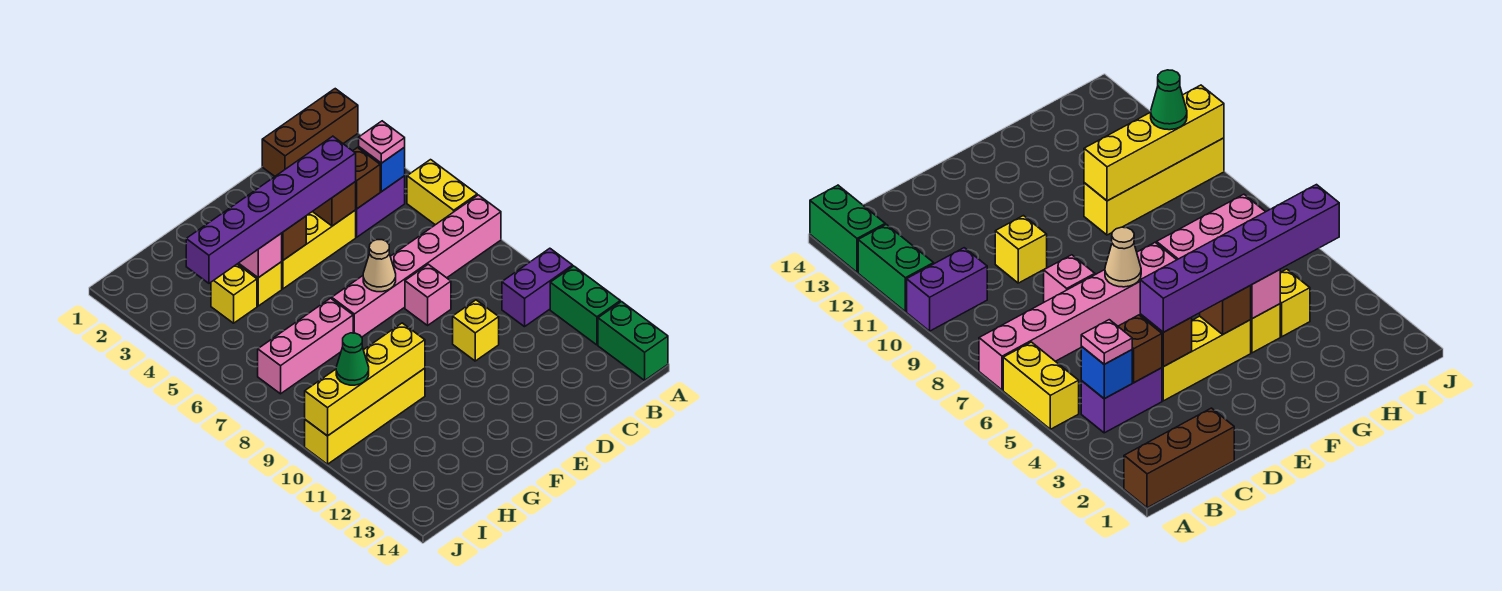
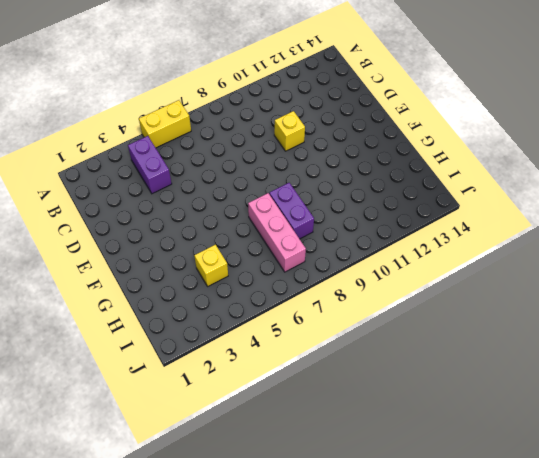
purple 1x2 brick [269,183,314,239] -> purple 1x2 brick moved to [502,248,573,327]
none -> brown 1x3 brick [262,89,358,176]
none -> pink 1x6 brick [332,195,501,337]
none -> green 1x2 brick [550,266,620,345]

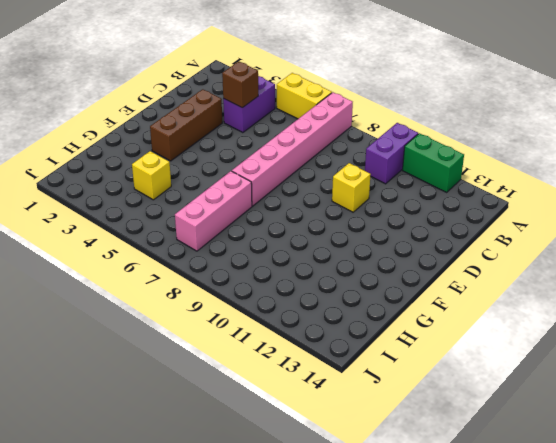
brown 1x3 brick [150,89,222,161] -> brown 1x3 brick moved to [262,89,358,176]
none -> green 1x2 brick [598,302,668,380]
none -> yellow 1x3 brick [282,210,356,289]
none -> pink 1x1 brick [405,264,451,325]

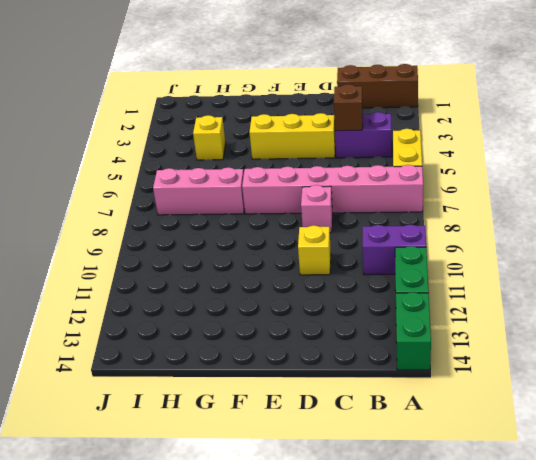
none -> yellow 1x1 brick [238,262,282,306]
none -> yellow 1x4 brick [305,368,425,464]
none -> blue 1x1 brick [359,147,405,192]

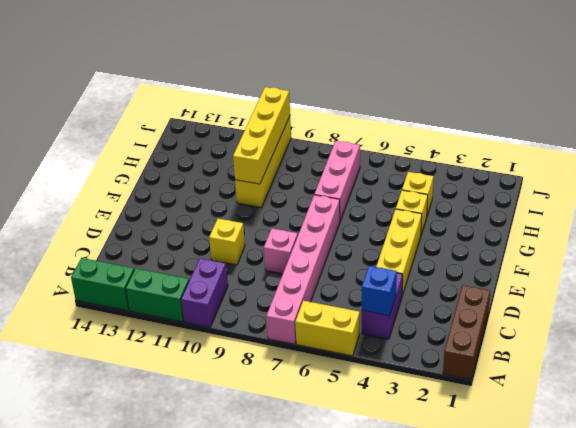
none -> brown 1x1 brick [353,148,380,209]
none -> brown 1x1 brick [312,182,356,226]
none -> tan 1x1 cone [363,240,396,292]

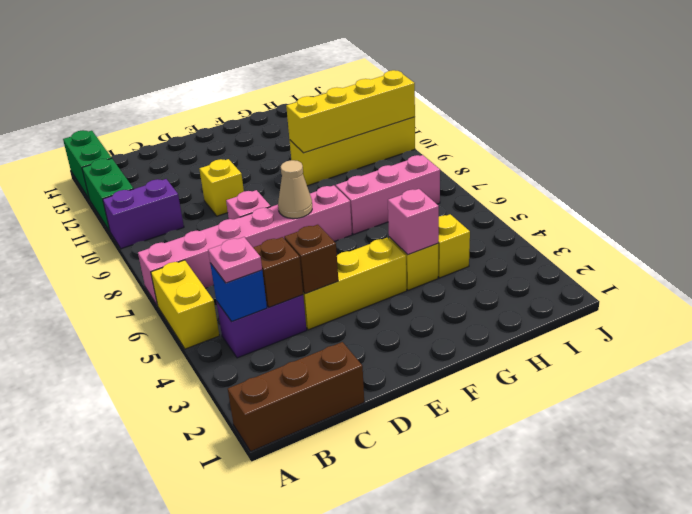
none -> brown 1x1 brick [282,216,306,260]
none -> purple 1x6 brick [186,136,356,283]
none -> green 1x1 cone [336,333,369,385]

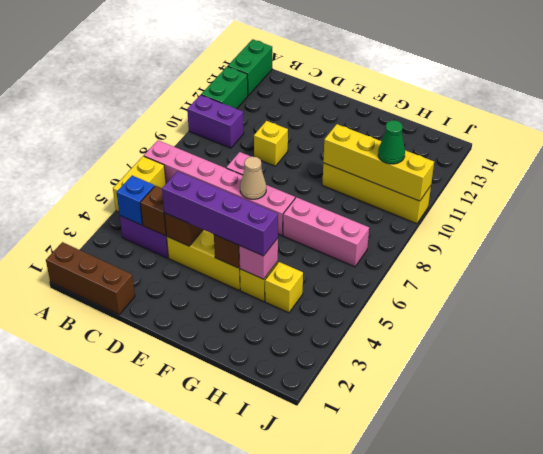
purple 1x4 brick [162,171,278,256] -> purple 1x6 brick [186,136,356,283]
none -> pink 1x1 plate [359,121,405,163]

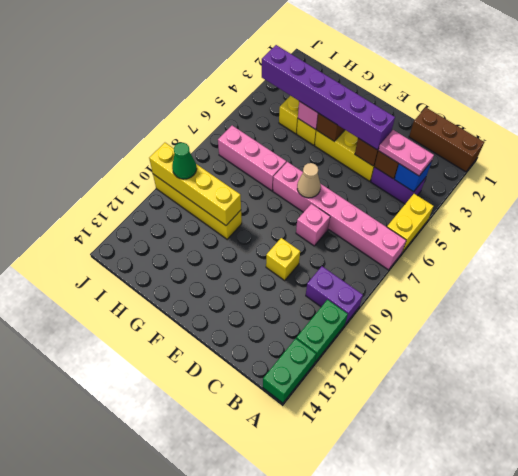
pink 1x2 plate [378,130,434,176] -> pink 1x1 plate [359,121,405,163]

